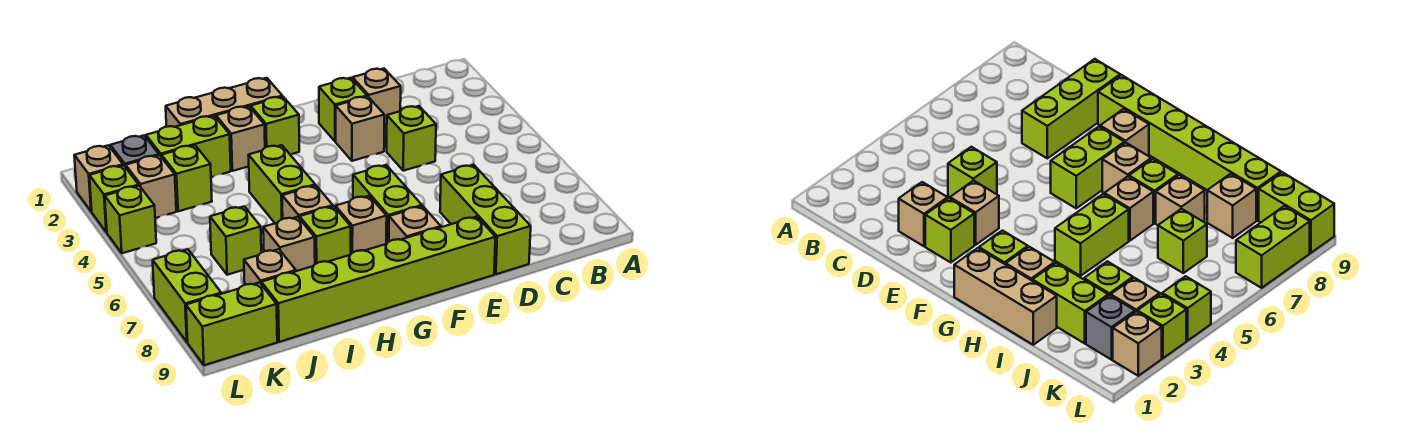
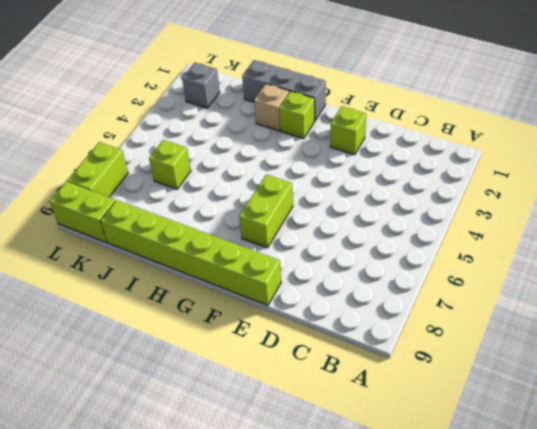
grey 1x3 brick [242,60,326,120] -> tan 1x3 brick [166,78,282,127]
none -> tan 1x1 brick [353,69,401,127]
none -> lime 1x1 brick [387,106,436,171]
none -> lime 1x3 brick [440,165,531,274]

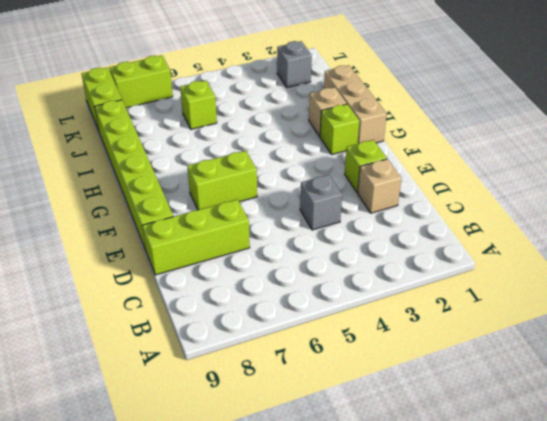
grey 1x1 brick [300,175,342,230] -> lime 1x1 brick [387,106,436,171]
none -> tan 1x1 brick [336,97,384,161]
none -> tan 1x1 brick [389,206,441,242]
none -> tan 1x1 brick [335,196,387,253]

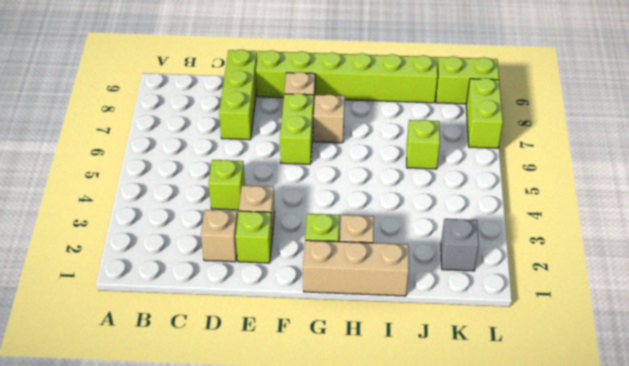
none -> lime 1x2 brick [249,145,315,223]
none -> tan 1x1 brick [282,185,333,219]
none -> lime 1x1 brick [300,206,351,264]

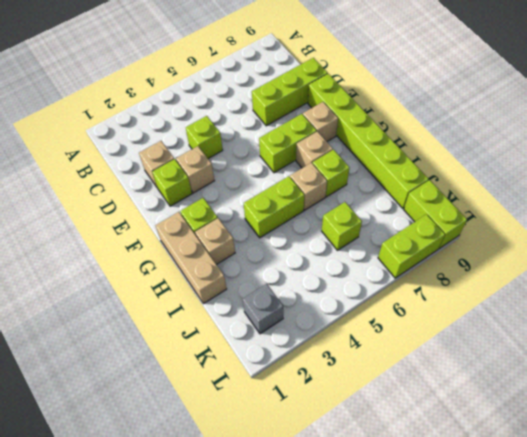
none -> lime 1x2 brick [146,116,231,177]
none -> tan 1x1 brick [263,217,315,271]
none -> lime 1x1 brick [161,145,212,211]

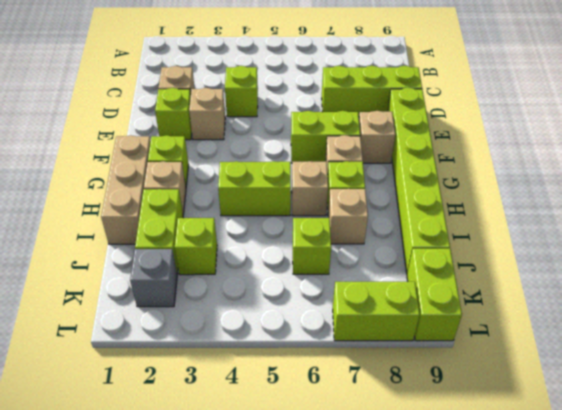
none -> tan 1x1 brick [244,249,296,285]
none -> tan 1x1 brick [126,155,176,218]
none -> tan 1x1 brick [74,145,123,212]

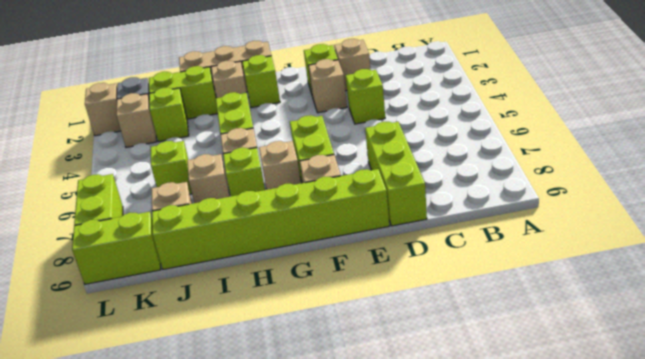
none -> lime 1x1 brick [89,165,139,232]
none -> lime 1x1 brick [105,186,156,253]

